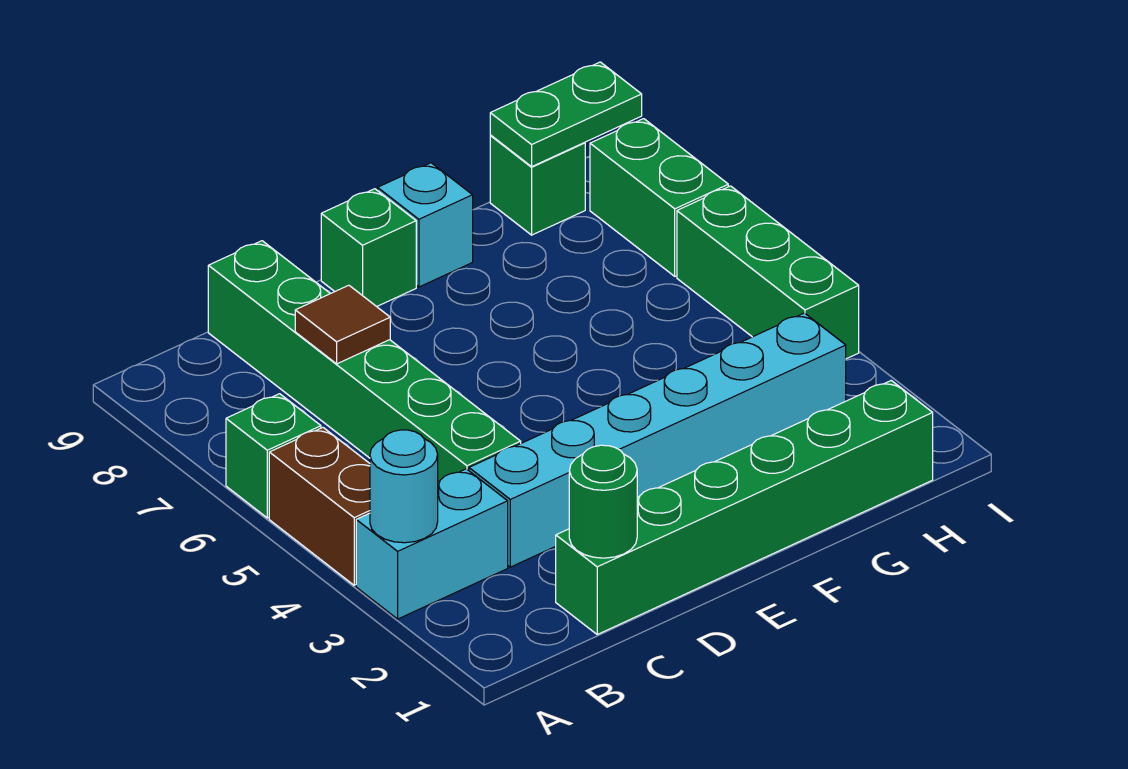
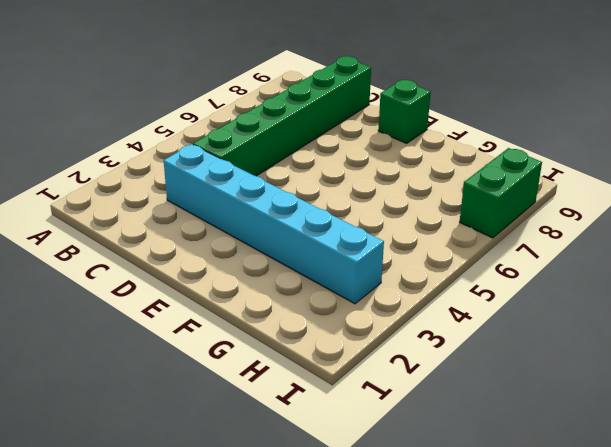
none -> cyan 1x2 brick [356,469,508,619]
none -> brown 1x2 brick [269,428,370,585]
none -> green 1x1 brick [226,394,321,518]

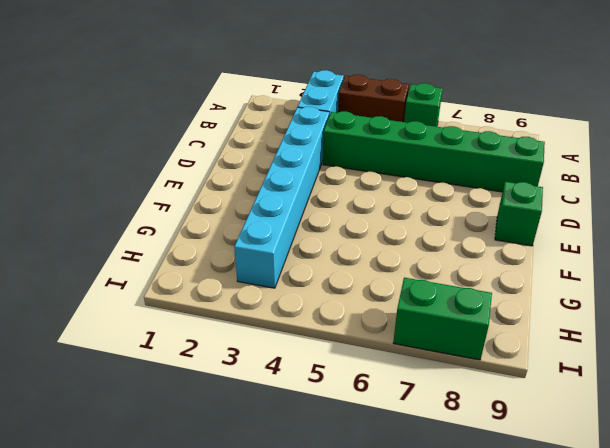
none -> green 1x6 brick [556,381,933,634]
none -> cyan 1x1 brick [378,163,473,287]
none -> green 1x1 brick [490,136,585,235]

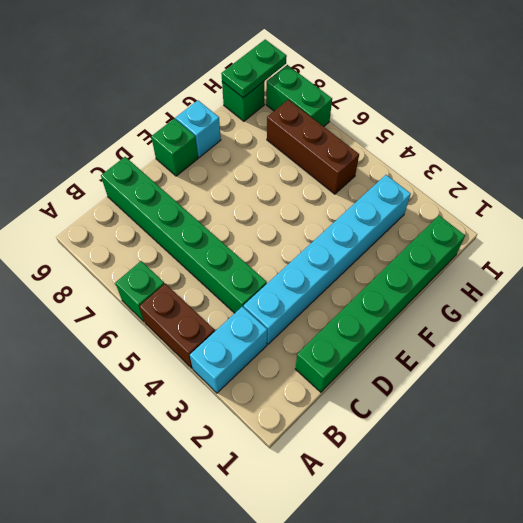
brown 1x3 brick [267,100,359,194] -> none
none -> green 1x3 brick [677,186,859,359]
none -> cyan 1x1 round brick [370,430,438,543]
none -> green 1x1 round brick [569,445,637,558]

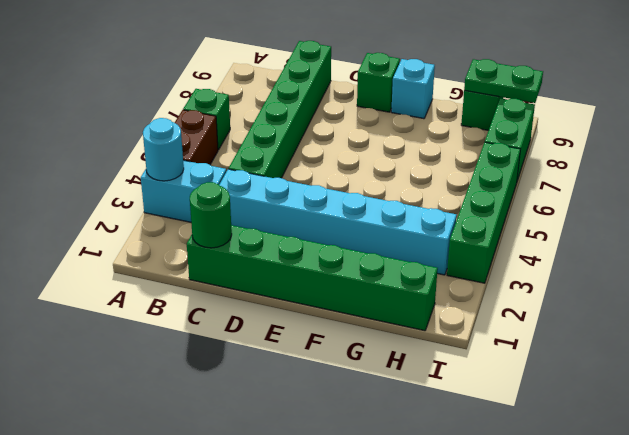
green 1x4 brick [447,142,520,283] -> green 1x3 brick [677,186,859,359]
none -> brown 1x1 tile [295,285,390,364]

